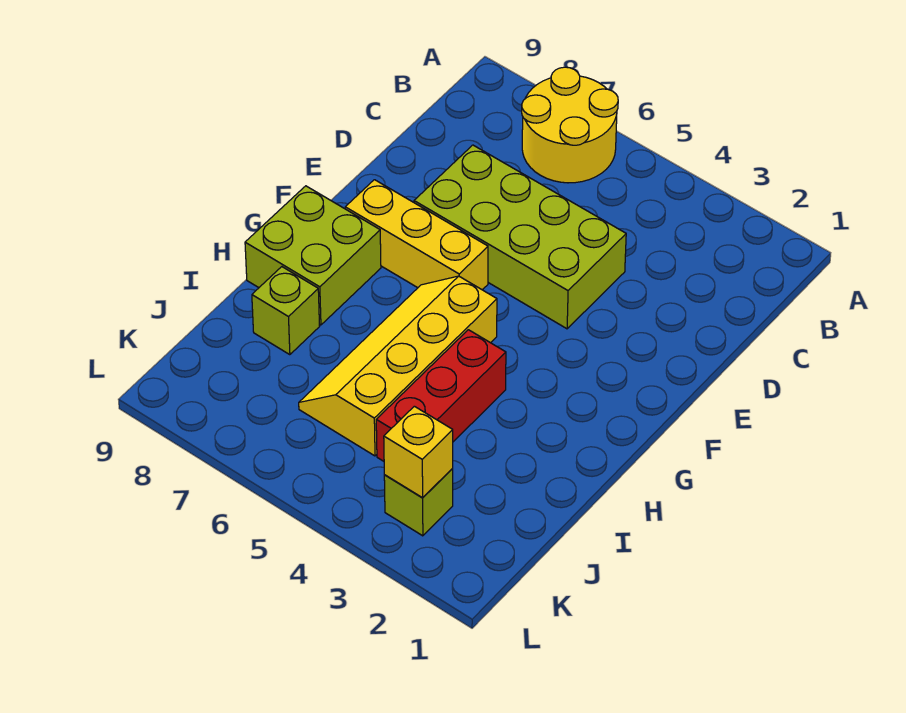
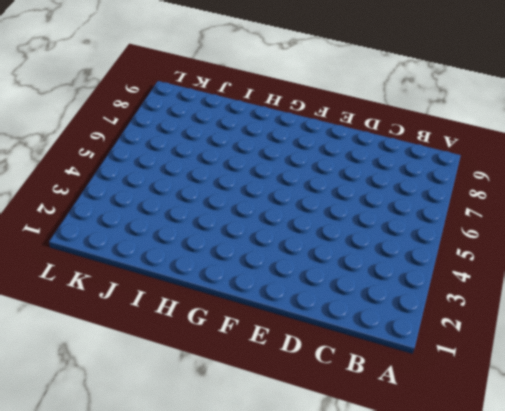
none -> yellow 2x2 round brick [522,67,618,183]
none -> lime 2x4 brick [414,145,626,329]

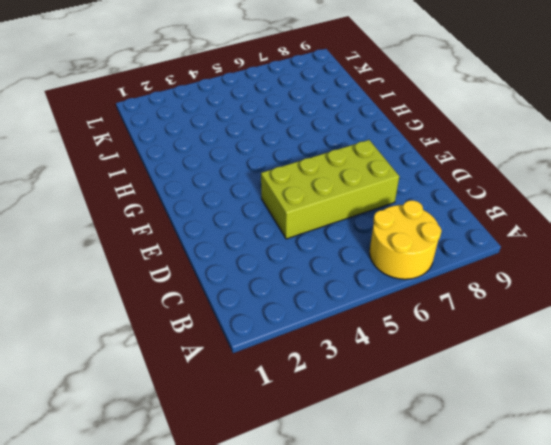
none -> yellow 1x3 brick [345,180,488,290]
none -> yellow 2x4 slope [299,276,497,456]

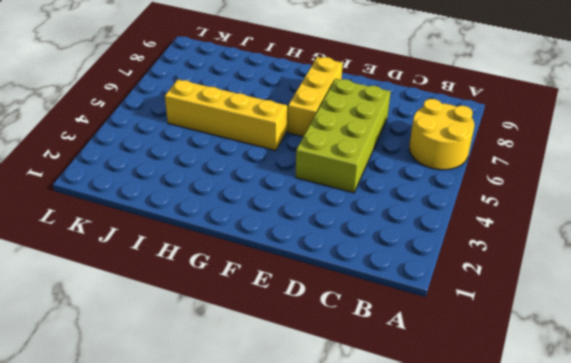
none -> lime 2x2 brick [245,186,381,325]
none -> red 1x3 brick [376,330,506,461]

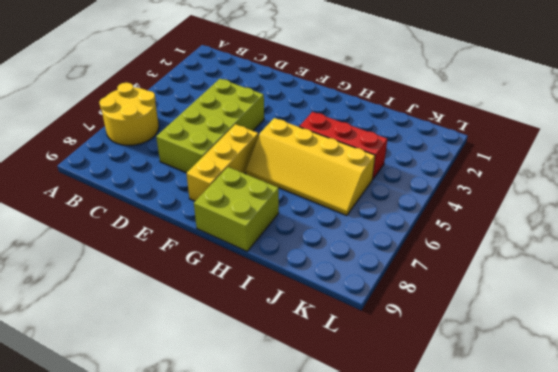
none -> lime 1x1 brick [252,267,320,355]
none -> lime 1x1 brick [384,469,453,536]

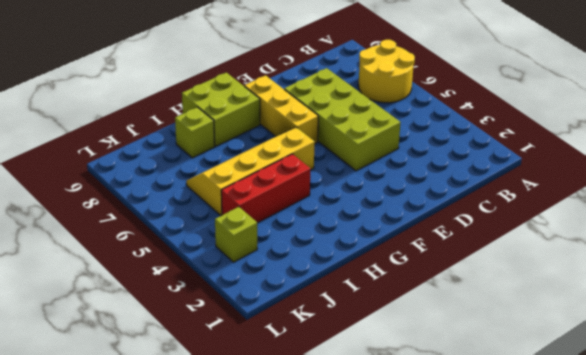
none -> yellow 1x1 brick [384,406,453,498]

